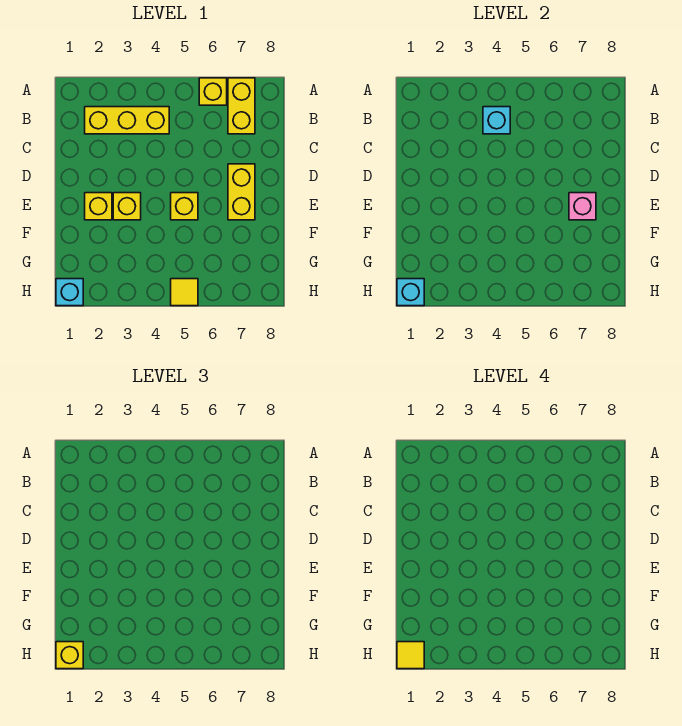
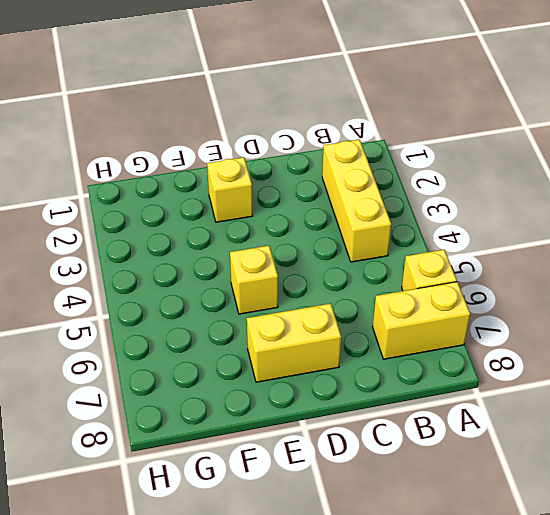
none -> yellow 1x1 brick [113,193,141,220]
none -> cyan 1x1 brick [56,279,83,306]
none -> yellow 1x1 tile [171,279,198,306]

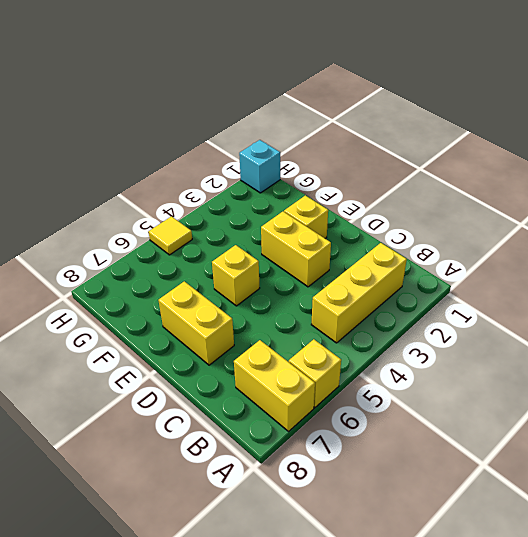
yellow 1x2 brick [261,212,331,287] -> yellow 1x1 brick [113,193,141,220]
none -> cyan 1x1 brick [483,107,510,134]
none -> pink 1x1 brick [569,193,596,220]
none -> cyan 1x1 brick [397,279,424,306]

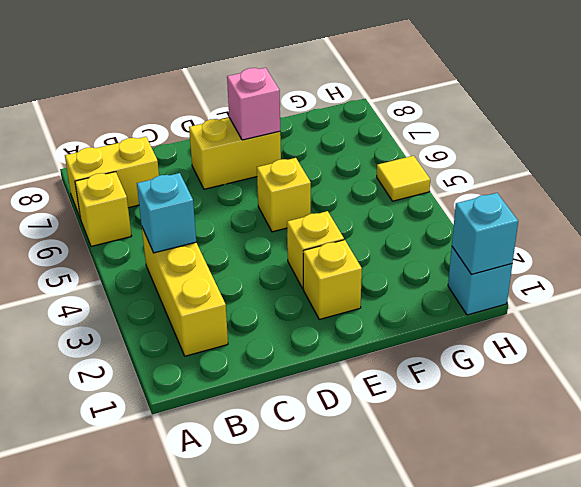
none -> yellow 1x1 brick [56,642,83,669]
none -> yellow 1x1 tile [397,642,424,669]

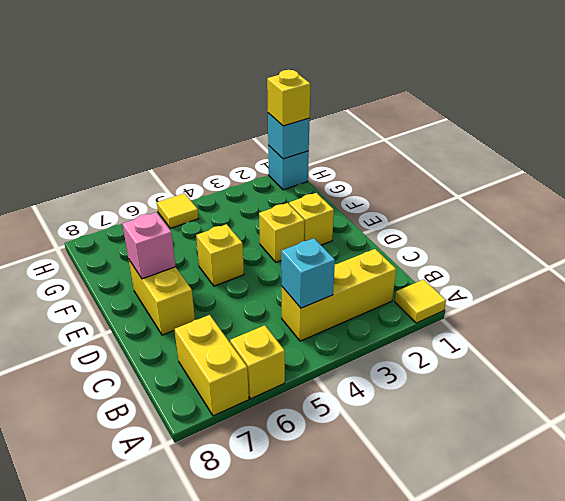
yellow 1x1 tile [395,279,446,323] -> yellow 1x1 tile moved to [397,642,424,669]

